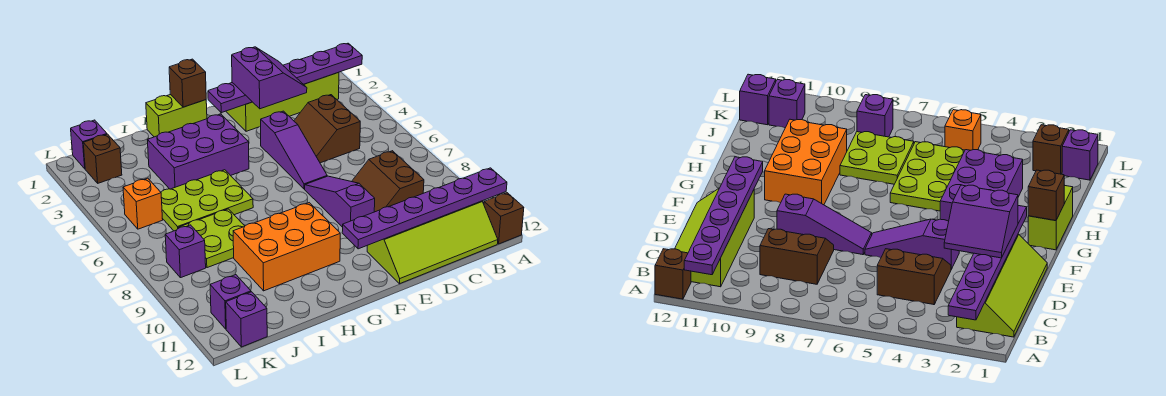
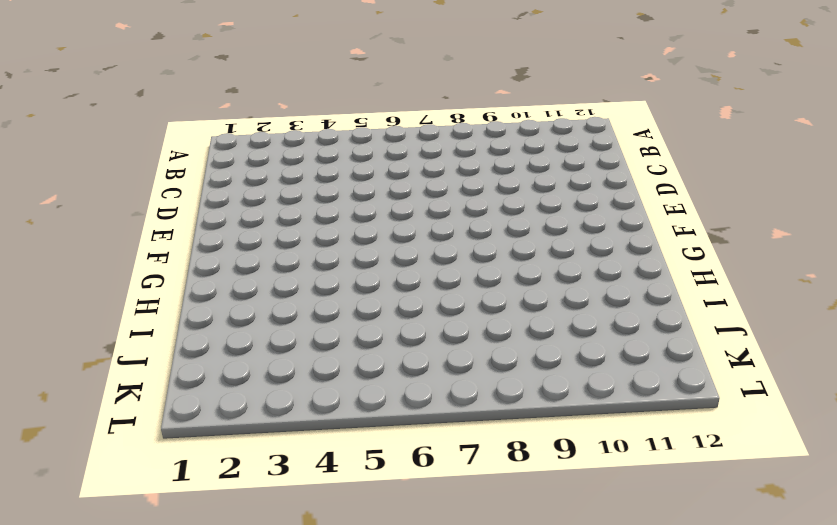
none -> brown 1x1 brick [484,193,524,244]
none -> lime 2x4 slope [226,72,339,131]
none -> lime 2x4 slope [367,201,498,284]

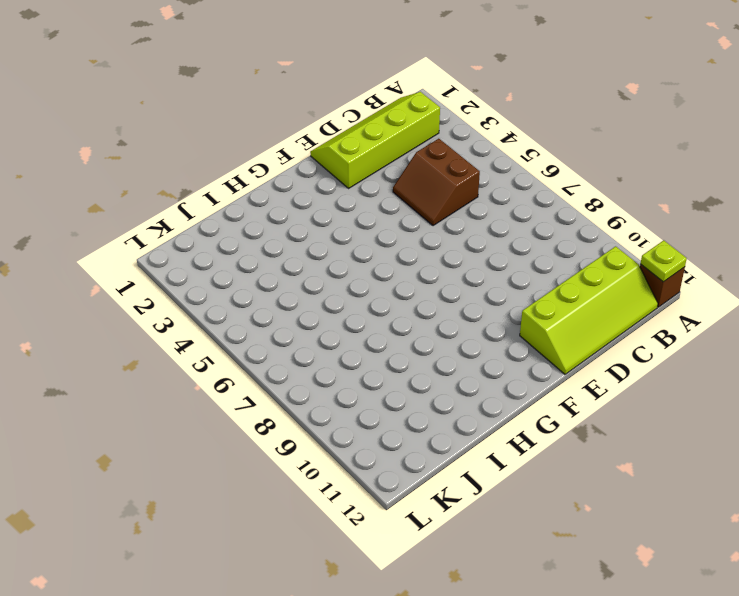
lime 1x1 plate [641,240,687,282] -> none
none -> brown 2x2 slope [352,151,424,212]
none -> purple 1x3 slope [261,111,327,189]
none -> purple 1x3 slope [305,176,375,227]

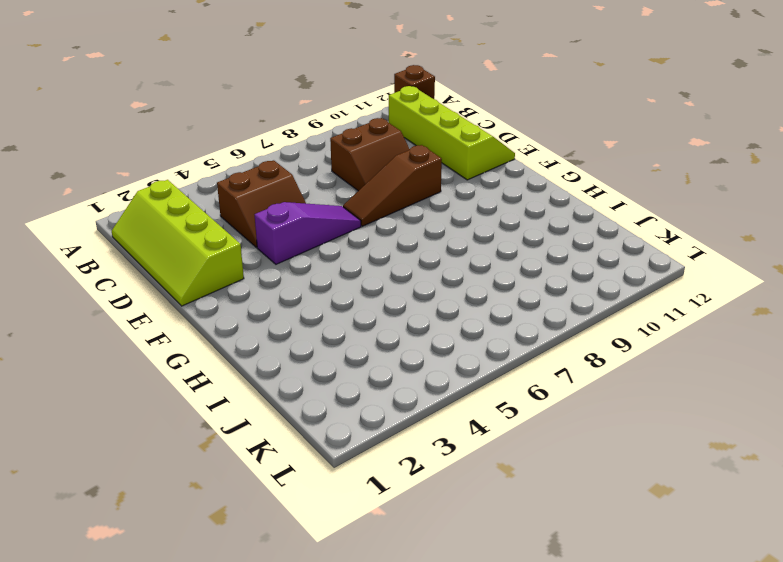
brown 1x3 slope [343,145,442,226] -> purple 1x3 slope [305,176,375,227]
none -> lime 1x2 brick [146,94,207,137]
none -> purple 2x3 brick [148,114,249,189]
none -> orange 2x3 brick [233,203,340,291]

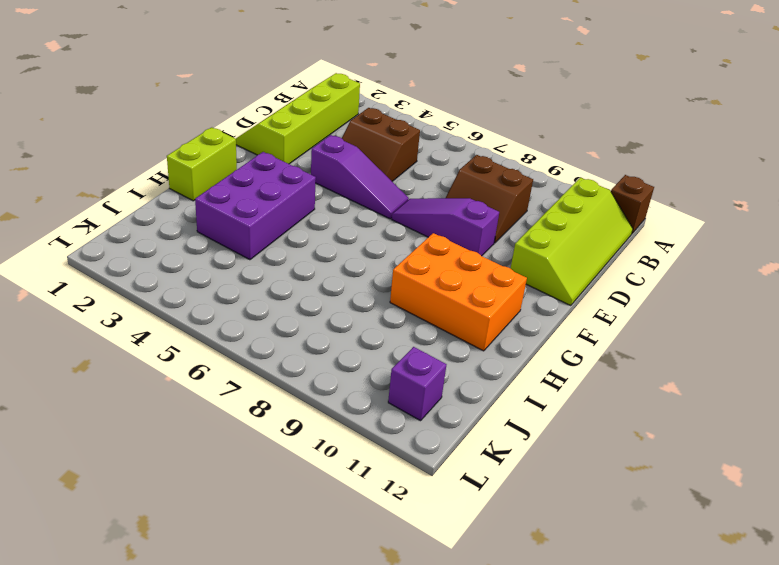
orange 2x3 brick [390,233,527,351] -> orange 2x3 brick turned to [233,203,340,291]
none -> lime 2x3 plate [161,170,253,231]
none -> lime 2x2 plate [178,209,245,268]
none -> purple 1x1 brick [71,120,107,169]

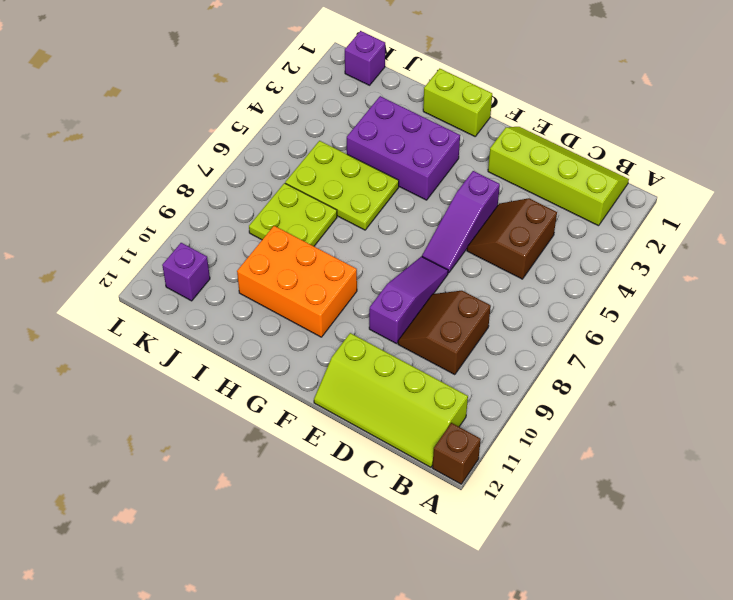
none -> brown 1x1 brick [83,134,122,183]
none -> orange 1x1 brick [123,178,163,229]
none -> purple 1x1 brick [165,225,206,278]

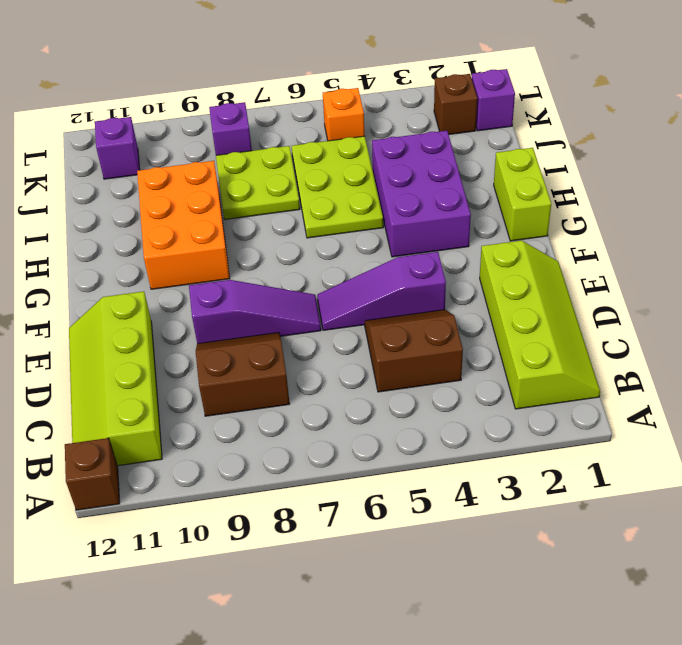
none -> purple 1x1 brick [226,292,267,347]
none -> purple 1x6 plate [208,43,362,113]
none -> purple 1x6 plate [342,168,507,249]

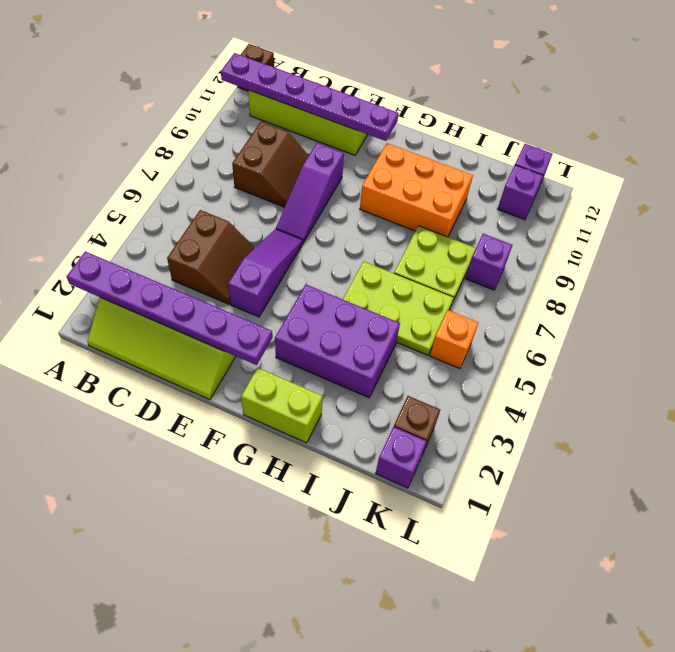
none -> brown 1x1 brick [169,59,206,107]
none -> purple 2x2 slope [232,47,307,109]

